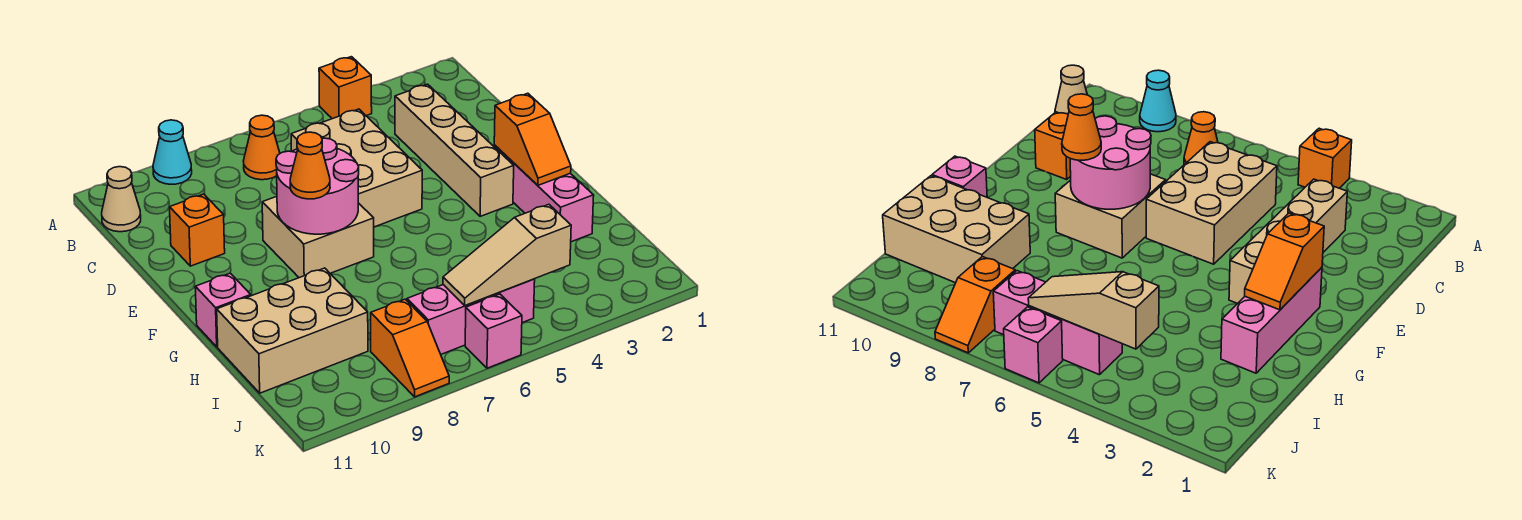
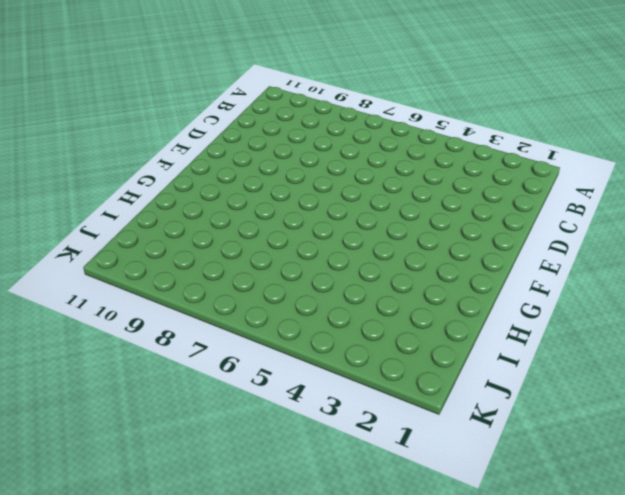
none -> orange 1x1 brick [319,57,372,119]
none -> cyan 1x1 cone [153,120,192,184]
none -> orange 1x1 cone [244,115,280,180]

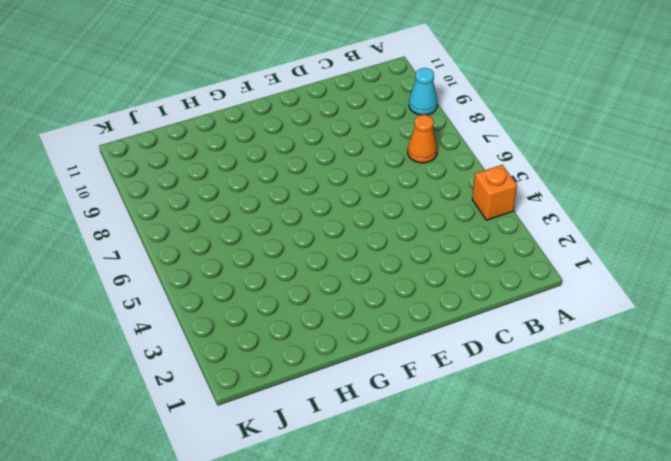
none -> tan 1x1 cone [102,167,141,232]
none -> tan 1x4 brick [395,84,514,216]
none -> tan 2x3 brick [291,109,422,227]

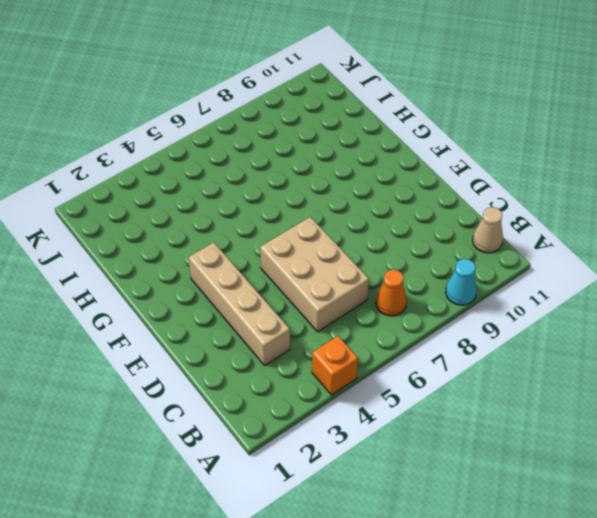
none -> orange 1x1 brick [170,194,225,266]
none -> tan 2x2 brick [262,196,374,278]
none -> pink 1x3 brick [494,145,594,242]

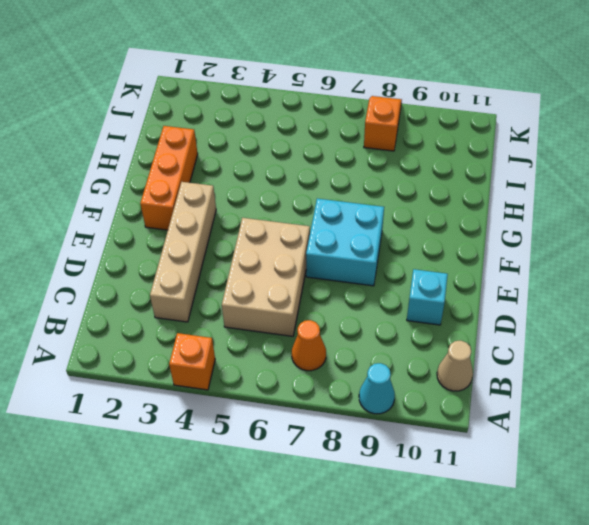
cyan 1x1 brick [407,269,448,325] -> orange 1x1 brick [170,194,225,266]
cyan 2x2 brick [306,199,384,286] -> tan 2x2 brick [262,196,374,278]
orange 1x3 brick [140,126,198,230] -> pink 1x3 brick [494,145,594,242]
none -> pink 1x1 brick [195,273,251,347]
none -> tan 2x3 brick [217,268,368,393]
none -> pink 1x3 brick [407,279,535,354]

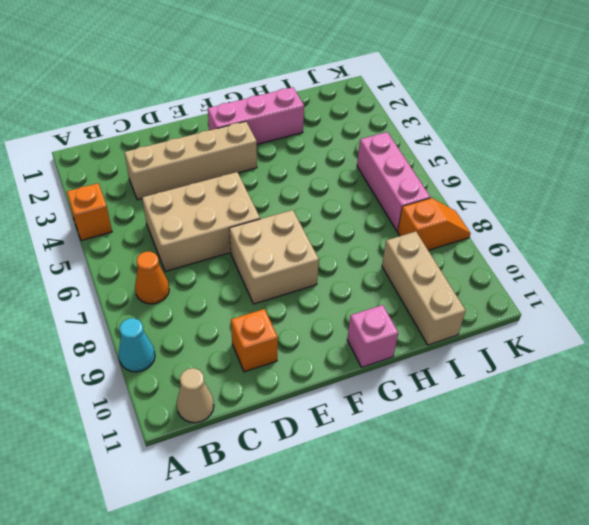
tan 1x3 brick [382,232,466,345] -> tan 2x3 brick [217,268,368,393]
none -> pink 1x1 brick [465,294,522,368]
none -> pink 2x2 round brick [276,138,359,234]
none -> orange 1x2 slope [494,93,571,185]

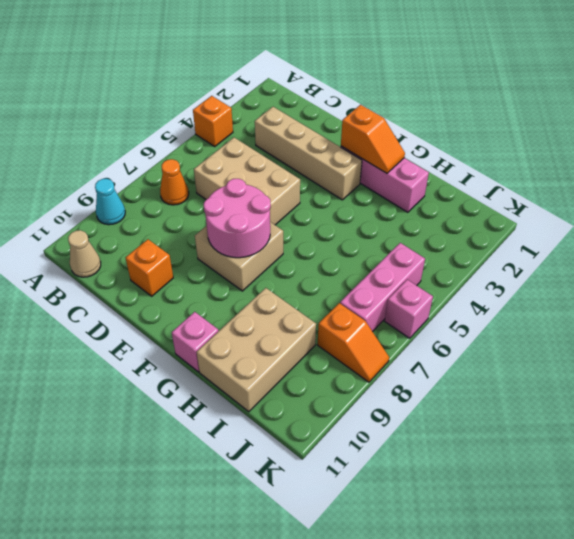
none -> tan 1x3 slope [443,204,571,305]
none -> orange 1x1 cone [290,132,330,199]

